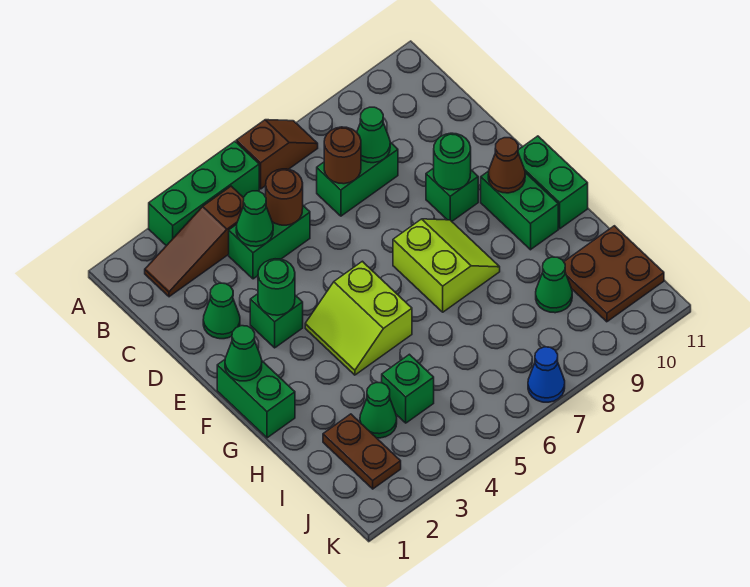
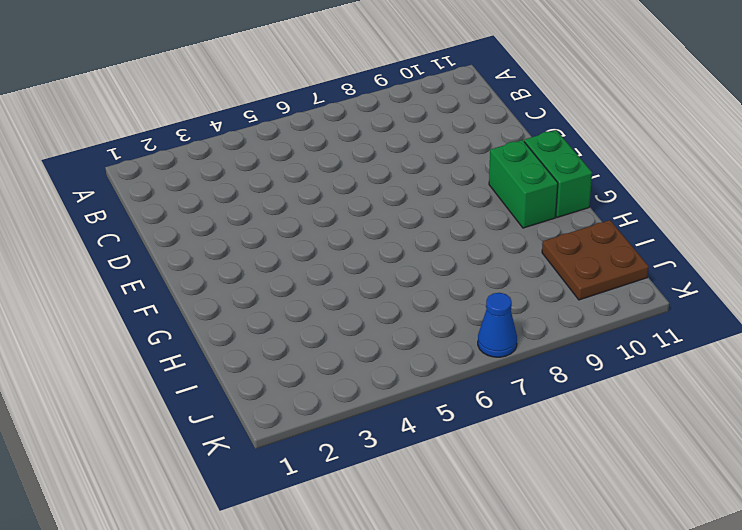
none -> green 1x3 brick [149,141,259,246]
none -> brown 1x2 slope [236,120,318,189]
none -> brown 1x3 slope [145,186,244,297]

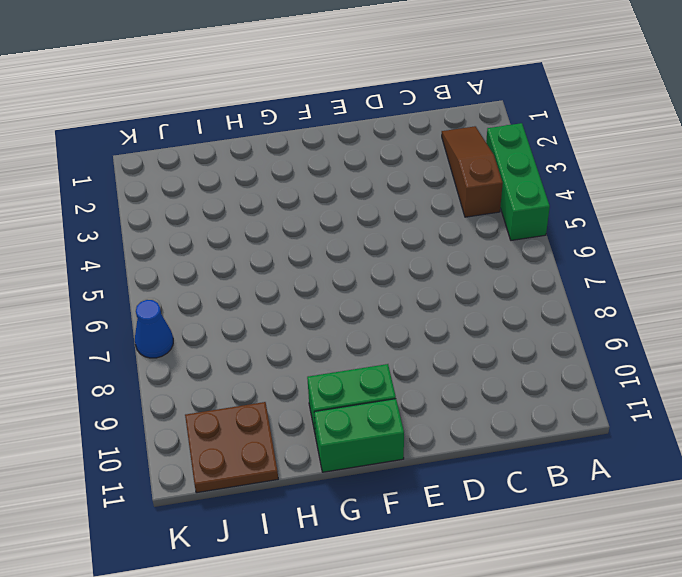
none -> brown 1x2 slope [236,120,318,189]
none -> green 1x2 brick [229,206,310,279]
none -> green 1x2 brick [317,142,398,216]

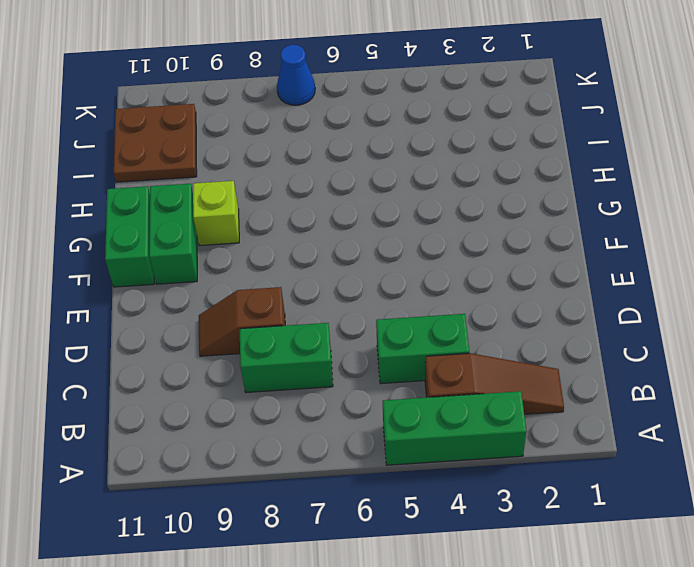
brown 1x2 slope [199,287,285,356] -> brown 1x2 slope moved to [236,120,318,189]
lime 1x1 brick [193,181,239,246] -> none
none -> green 1x1 cone [203,283,240,339]
none -> green 1x1 brick [250,294,303,348]
none -> green 1x1 brick [426,168,478,221]

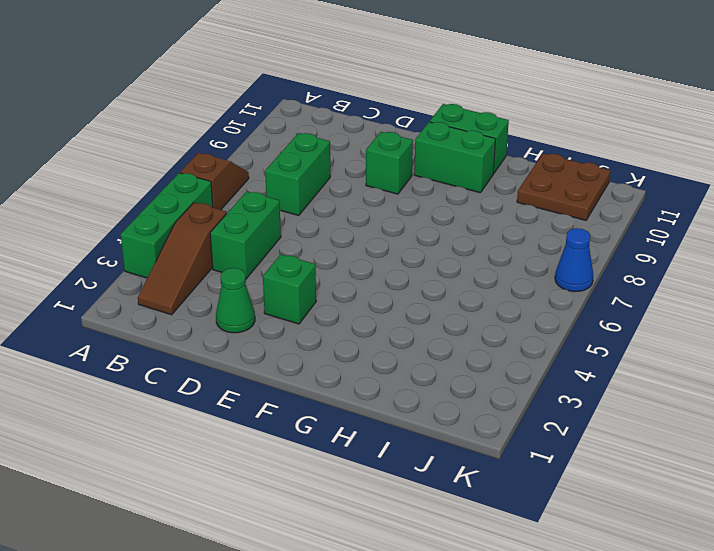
none -> green 1x2 brick [217,360,295,438]
none -> lime 2x2 slope [305,261,412,375]
none -> lime 2x2 slope [393,219,500,312]

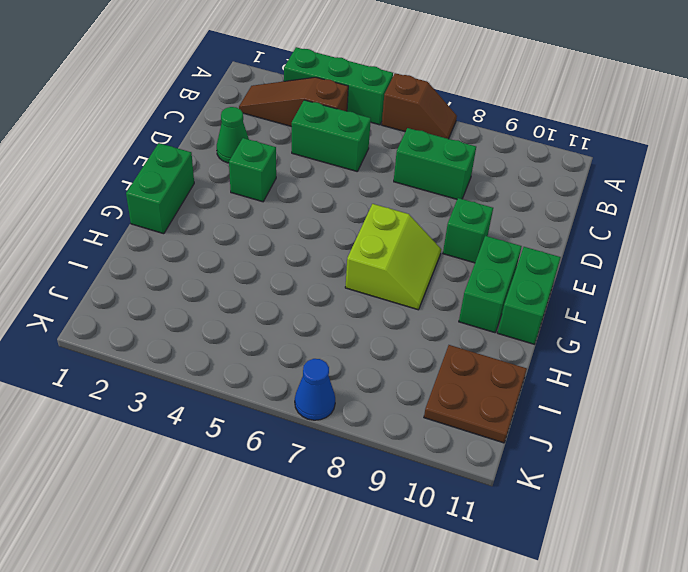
none -> lime 2x2 slope [305,261,412,375]
none -> brown 1x2 plate [323,414,401,489]
none -> green 1x1 cone [360,383,397,438]

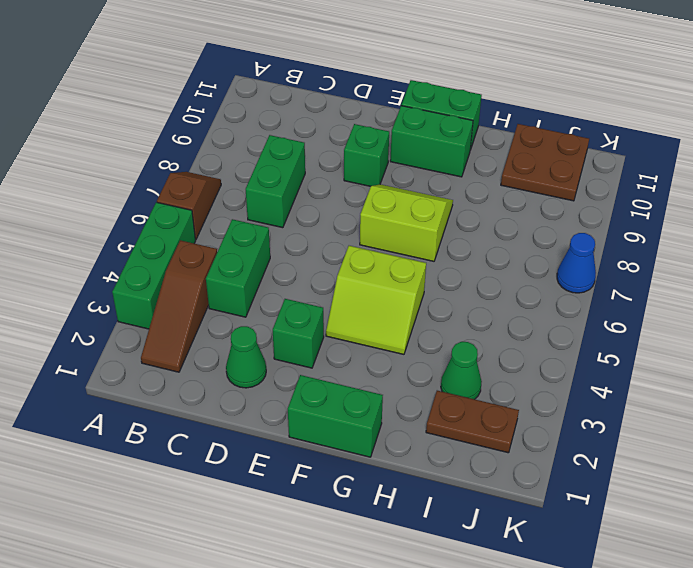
none -> green 1x1 brick [382,354,434,423]
none -> green 1x1 cone [536,257,572,313]
none -> green 1x1 cone [236,191,273,246]

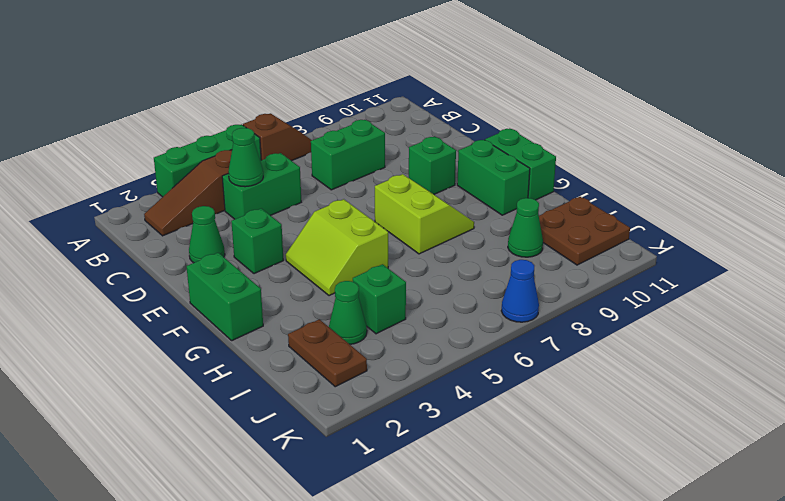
none -> brown 1x1 round brick [266,169,303,225]
none -> brown 1x1 round brick [324,127,361,184]
none -> green 1x1 cone [357,107,390,163]

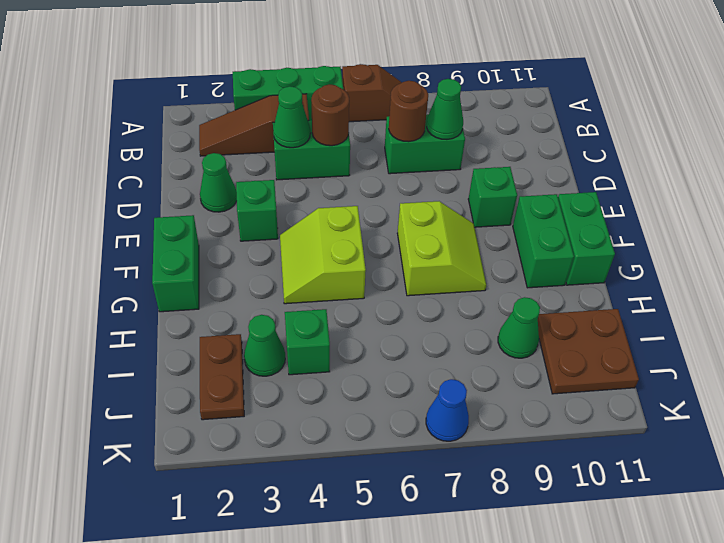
none -> green 1x1 round brick [258,259,295,315]
none -> green 1x1 round brick [434,133,471,190]
none -> green 1x1 cone [225,326,262,381]

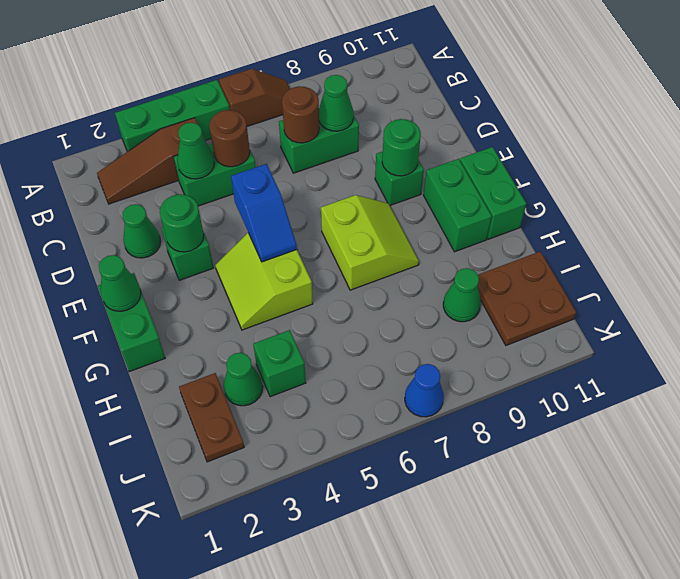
blue 1x2 slope [231,164,297,262] -> none
none -> brown 1x1 cone [488,138,525,193]

